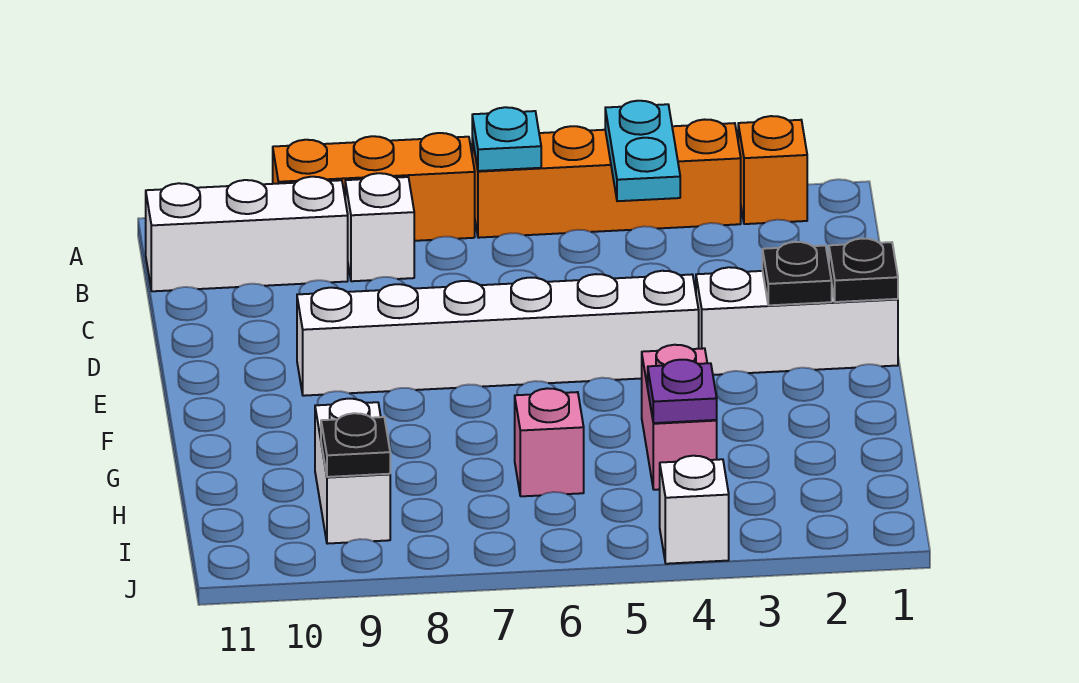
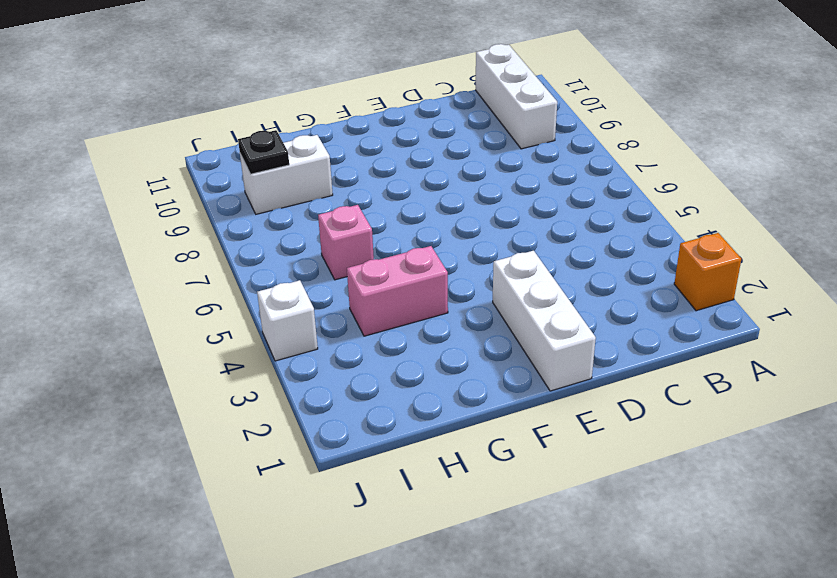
none -> orange 1x4 brick [472,120,741,238]
none -> orange 1x3 brick [273,133,475,241]
none -> white 1x1 brick [345,173,414,281]

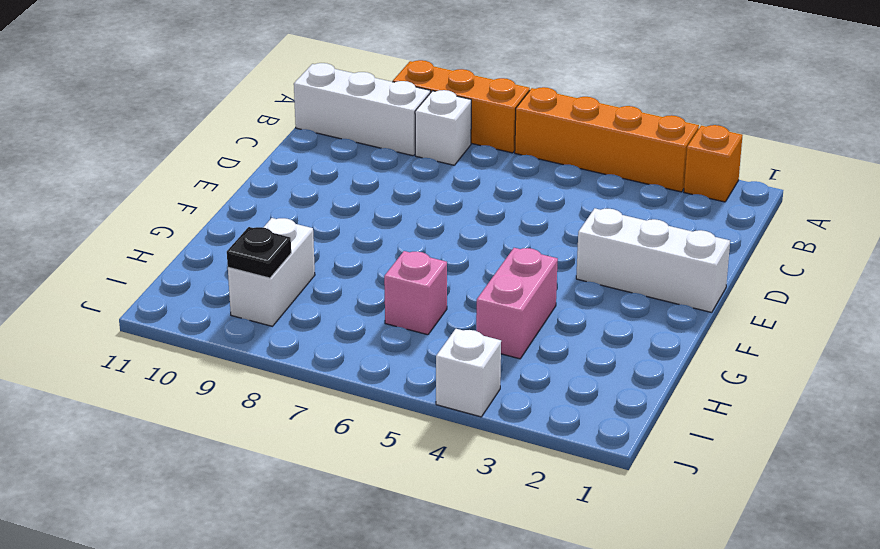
none -> white 1x6 brick [297,271,699,396]
none -> cyan 1x2 plate [605,101,680,201]
none -> cyan 1x1 plate [472,107,541,171]

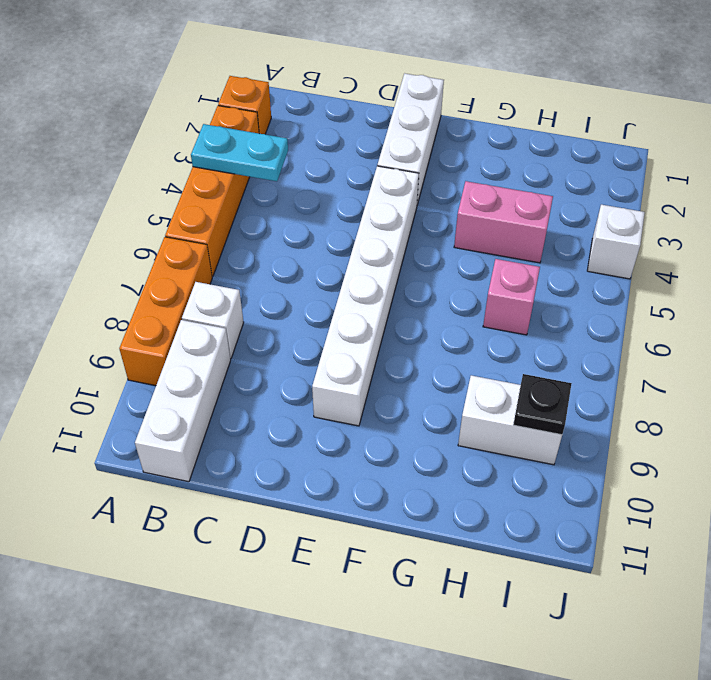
none -> cyan 1x1 plate [472,107,541,171]
none -> black 1x1 plate [829,239,898,302]
none -> black 1x1 plate [762,242,832,305]

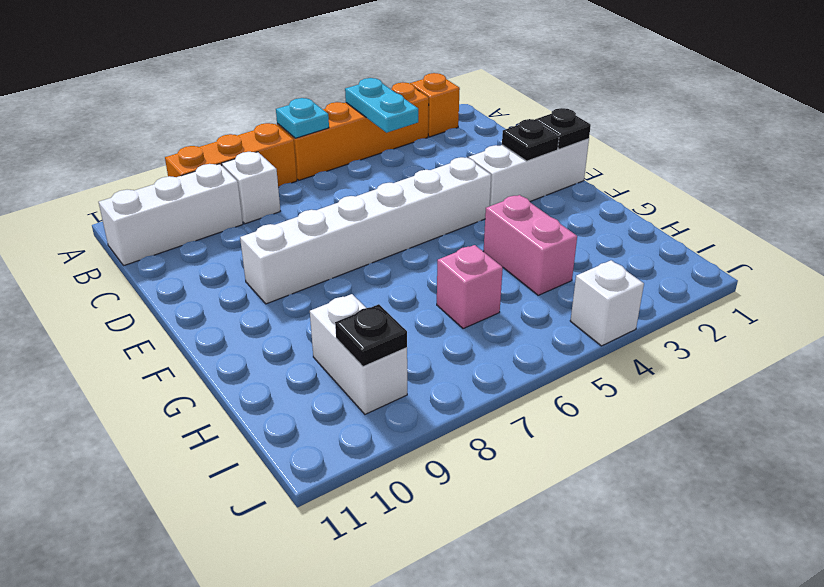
none -> purple 1x1 plate [648,360,717,423]

